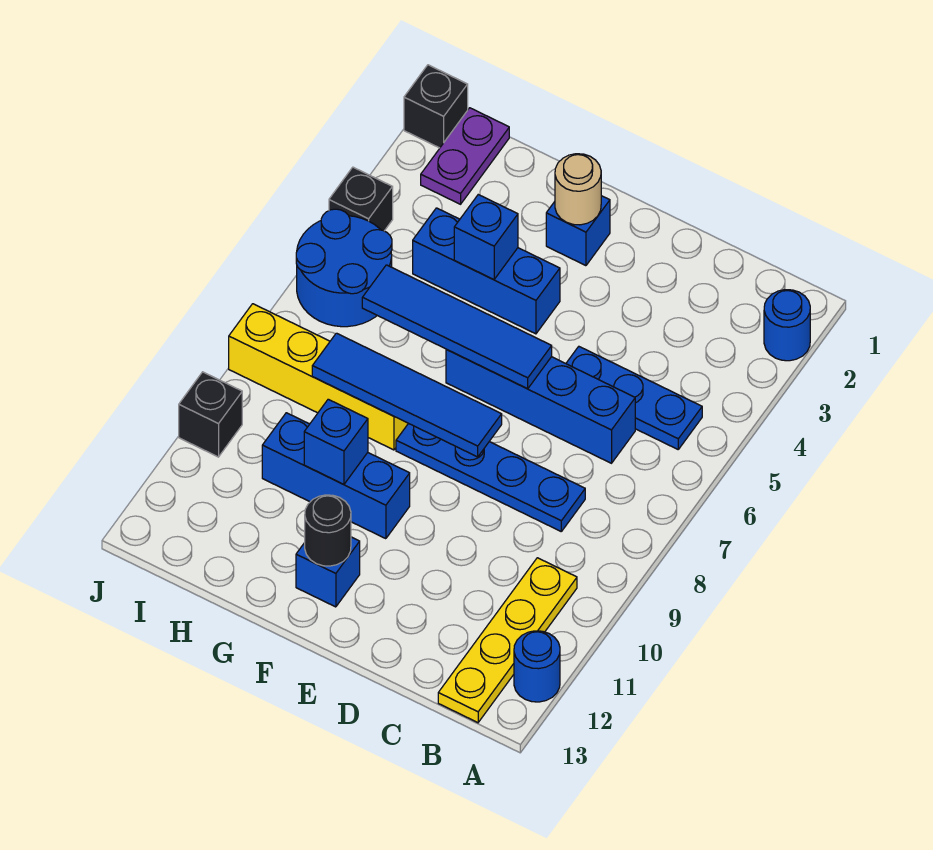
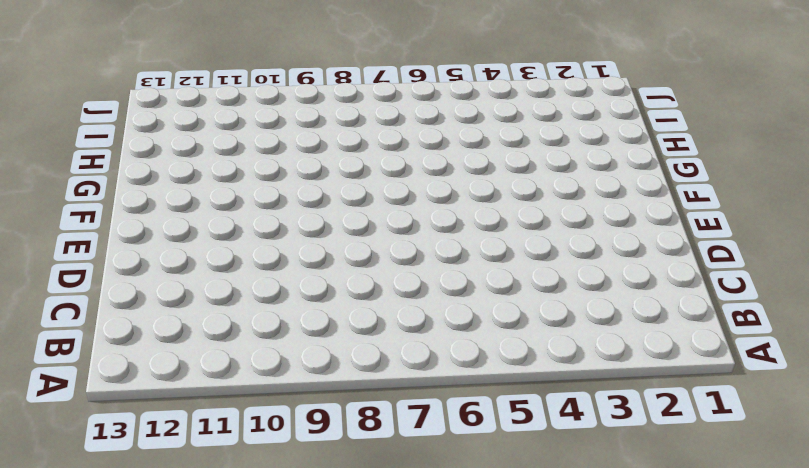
none -> blue 1x1 round brick [764,290,810,361]
none -> blue 1x1 round brick [514,631,560,702]
none -> blue 1x3 plate [566,347,702,449]

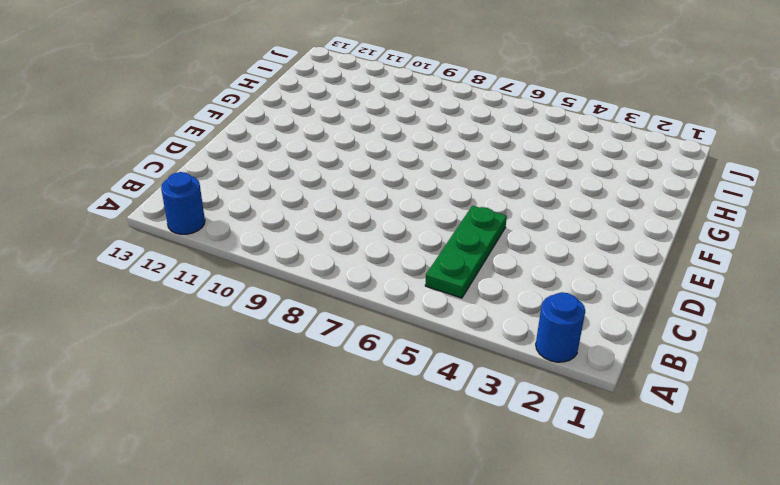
green 1x3 plate [425,206,507,298] -> blue 1x3 plate [566,347,702,449]
none -> yellow 1x4 plate [438,558,577,723]
none -> blue 1x4 brick [446,349,635,463]
none -> blue 1x4 plate [396,423,585,531]

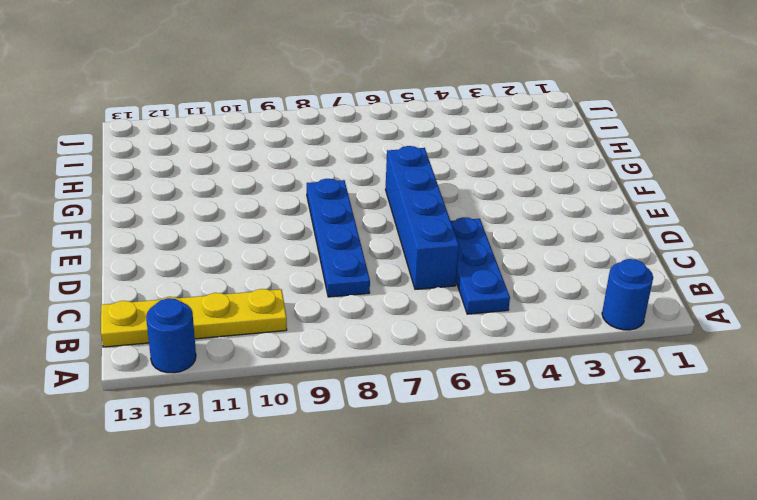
none -> blue 1x1 brick [546,196,610,266]
none -> blue 1x3 brick [413,208,560,334]
none -> blue 1x3 brick [262,413,410,539]

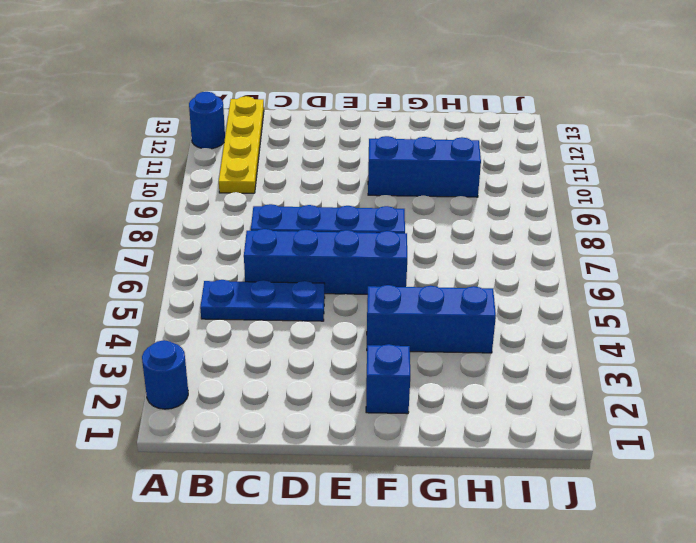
none -> blue 1x1 brick [296,537,360,607]
none -> yellow 1x4 brick [229,304,408,450]
none -> purple 1x2 plate [421,108,509,204]

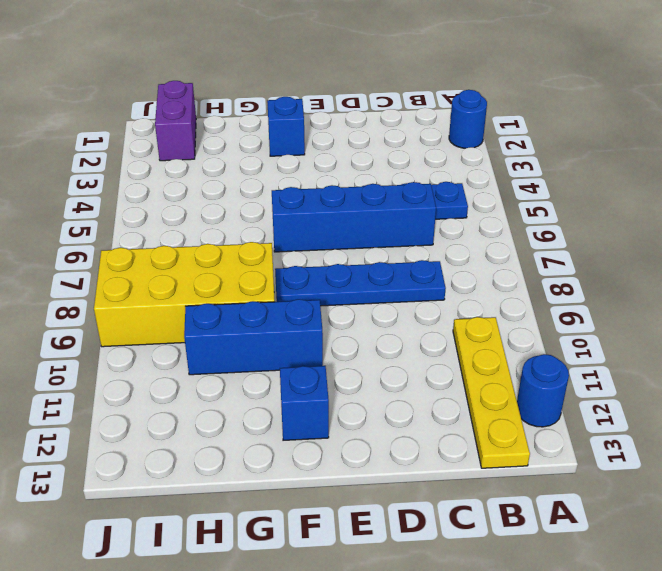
yellow 2x4 brick [94,242,275,347] -> yellow 1x4 brick [229,304,408,450]
purple 1x2 brick [155,81,196,161] -> purple 1x2 plate [421,108,509,204]
none -> blue 1x3 brick [413,208,560,334]
none -> blue 2x2 round brick [296,209,392,327]
none -> black 1x1 brick [404,65,468,148]

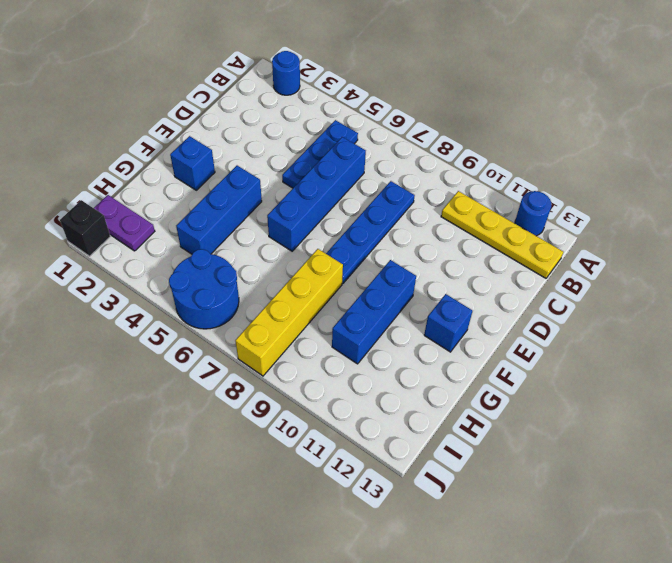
none -> black 1x1 brick [329,167,393,231]
none -> black 1x1 brick [179,372,242,457]
none -> blue 1x4 tile [362,265,552,389]

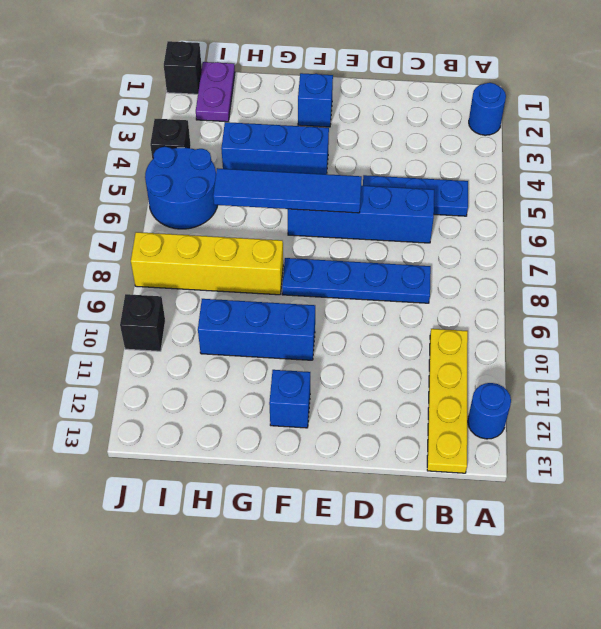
none -> blue 1x4 tile [312,333,502,457]
none -> tan 1x1 round brick [555,154,601,225]
none -> black 1x1 round brick [305,495,351,566]

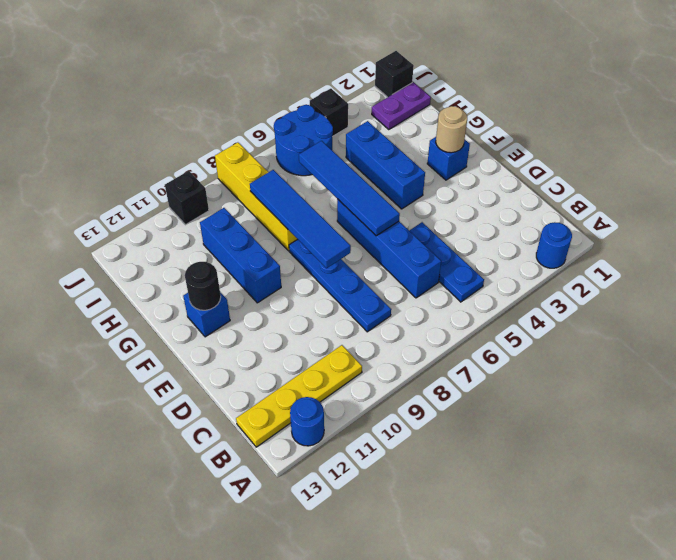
none -> blue 1x1 brick [454,195,518,280]
none -> blue 1x1 brick [304,399,368,484]

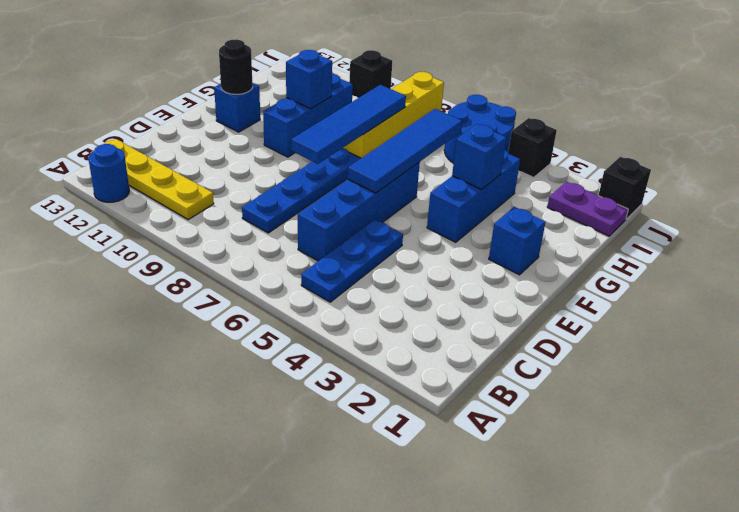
none -> blue 1x1 round brick [764,290,810,361]
none -> tan 1x1 round brick [555,154,601,225]

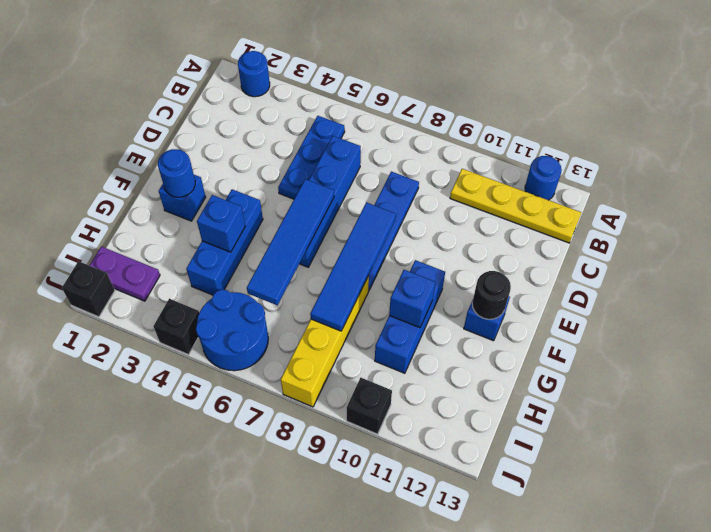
blue 1x1 round brick [158,149,195,197] -> tan 1x1 round brick [555,154,601,225]

